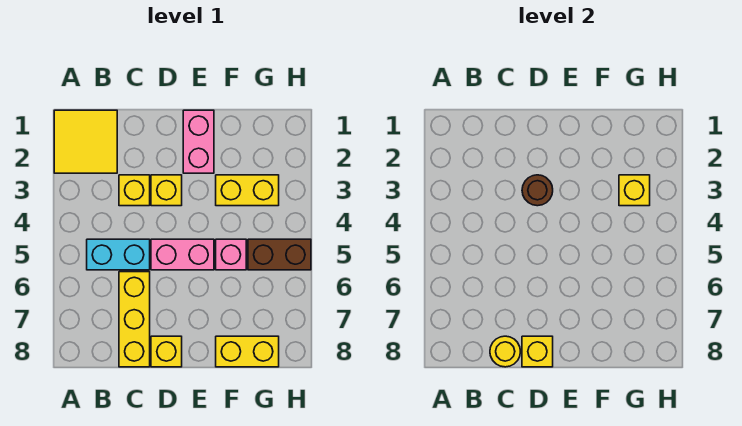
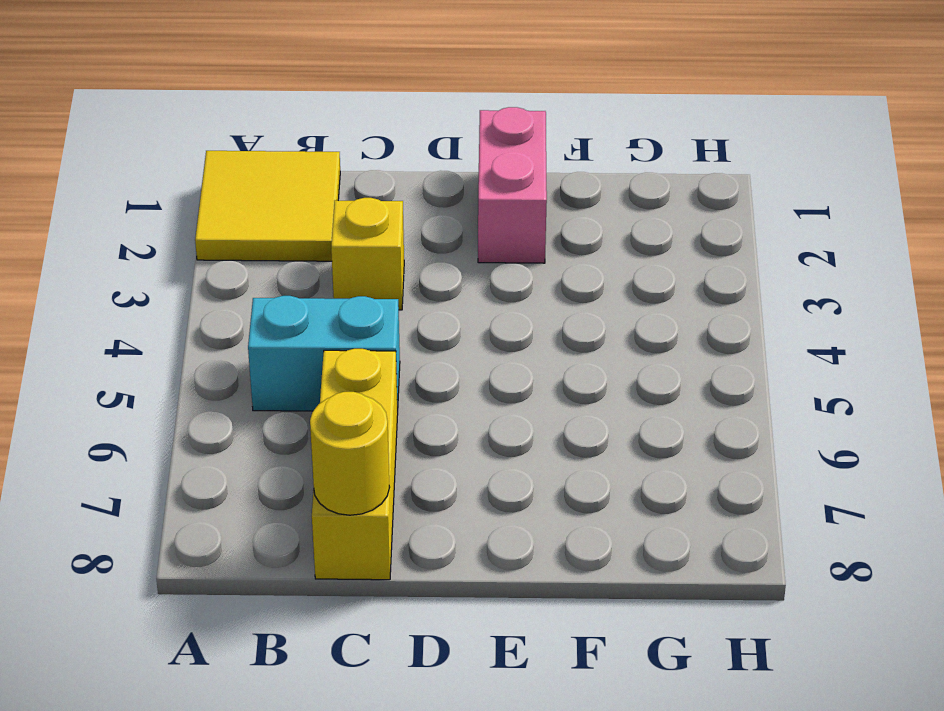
none -> yellow 1x1 brick [151,175,182,206]
none -> pink 1x2 brick [151,239,214,270]
none -> yellow 1x1 brick [151,336,182,367]

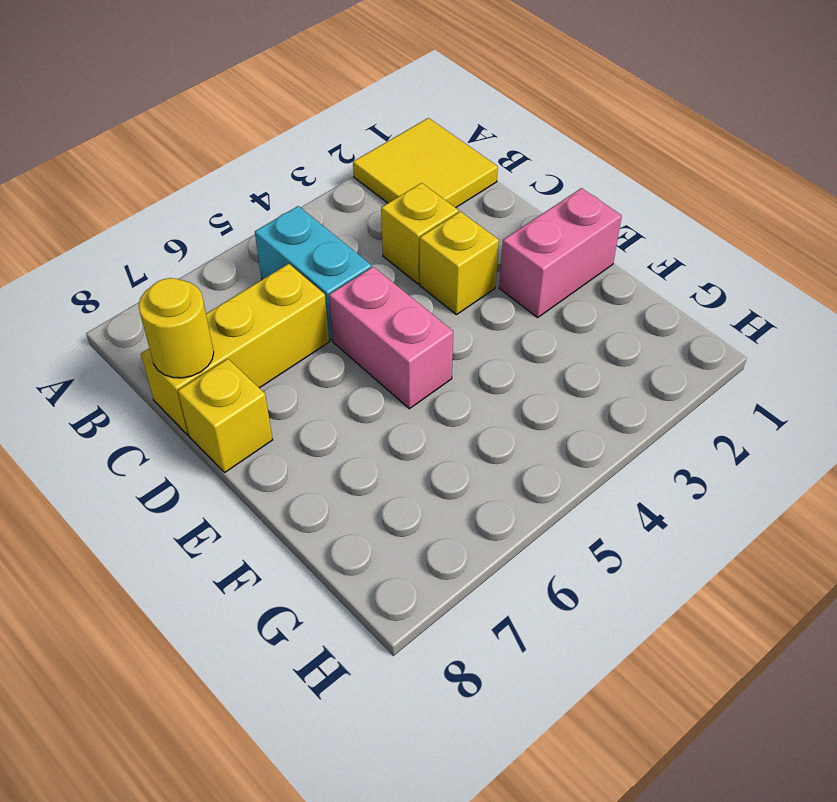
none -> yellow 1x2 brick [216,175,279,206]
none -> pink 1x1 brick [216,239,246,270]
none -> yellow 1x2 brick [216,336,279,367]

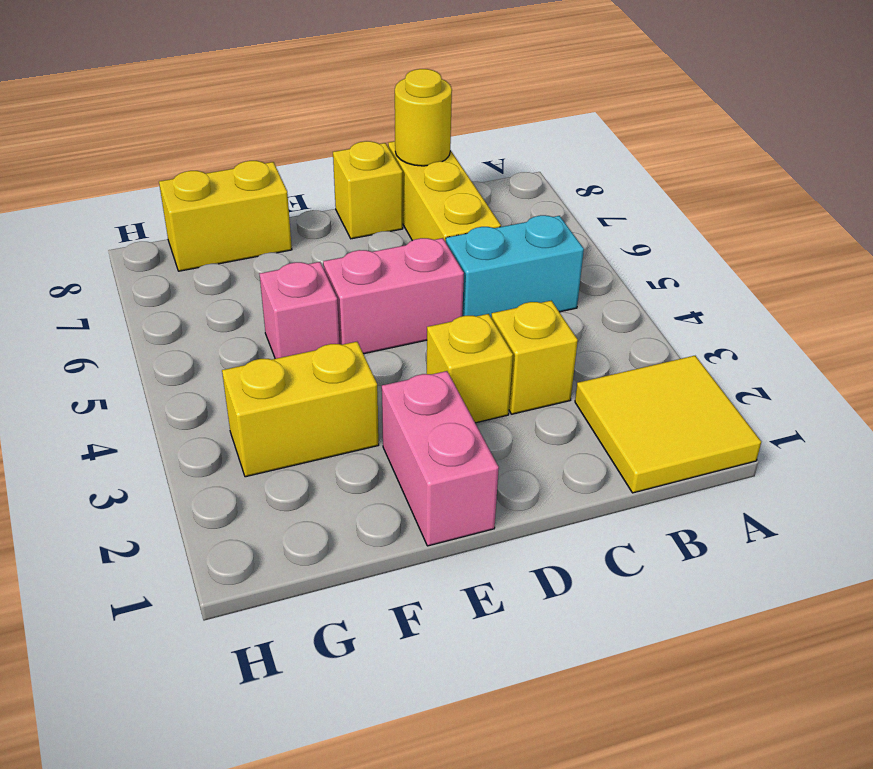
none -> brown 1x2 brick [248,239,311,270]
none -> brown 1x1 round brick [522,175,553,206]
none -> yellow 1x1 brick [522,336,553,367]

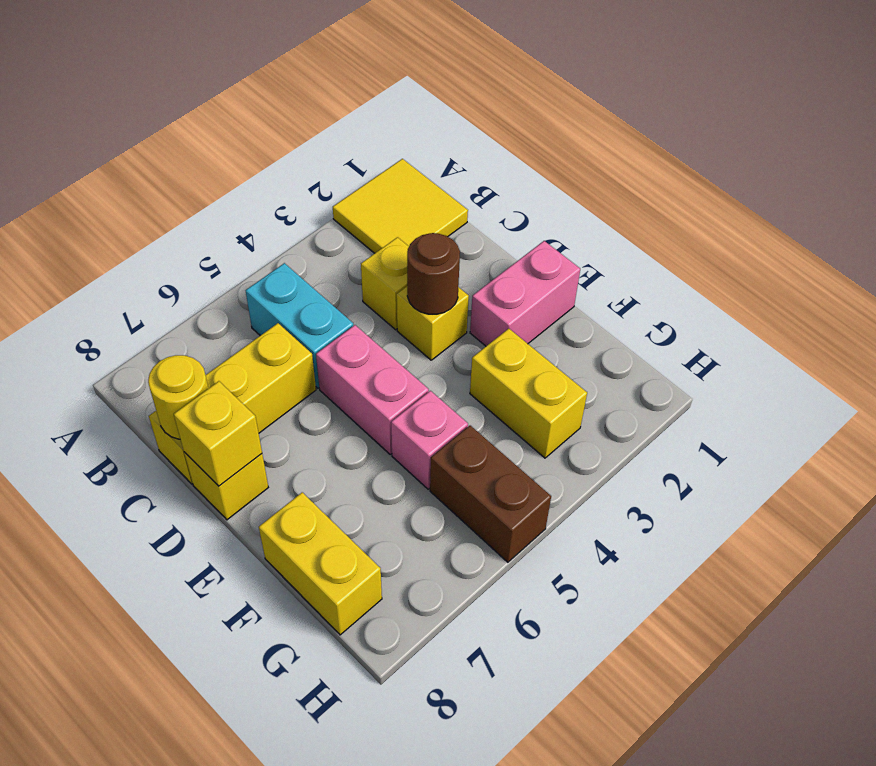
none -> yellow 1x1 brick [619,175,650,206]

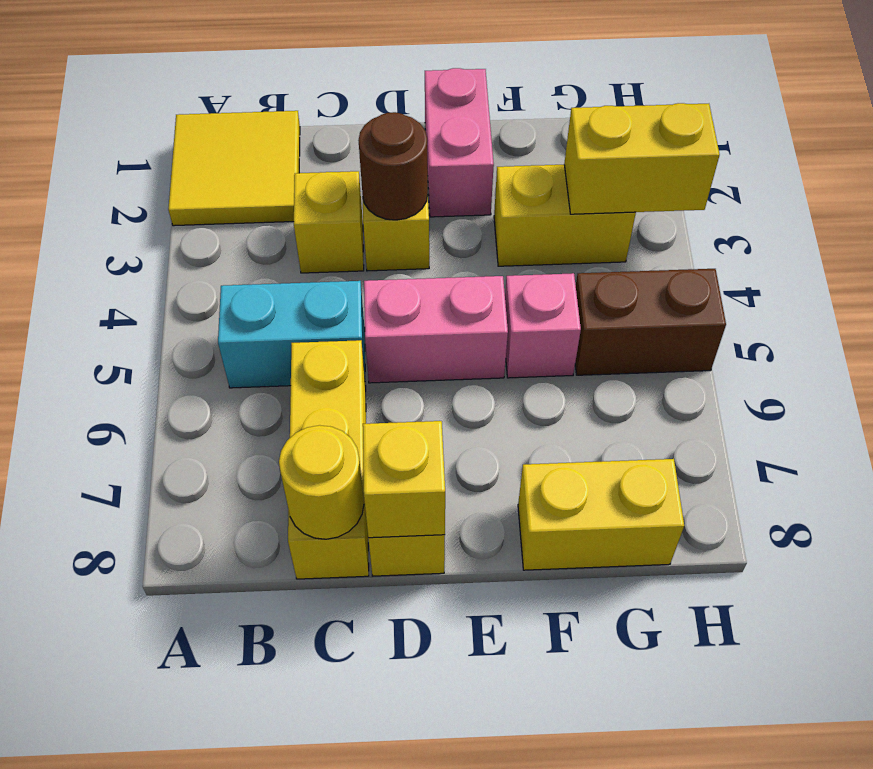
yellow 1x2 brick [564,103,720,214] -> yellow 1x1 brick [619,175,650,206]

